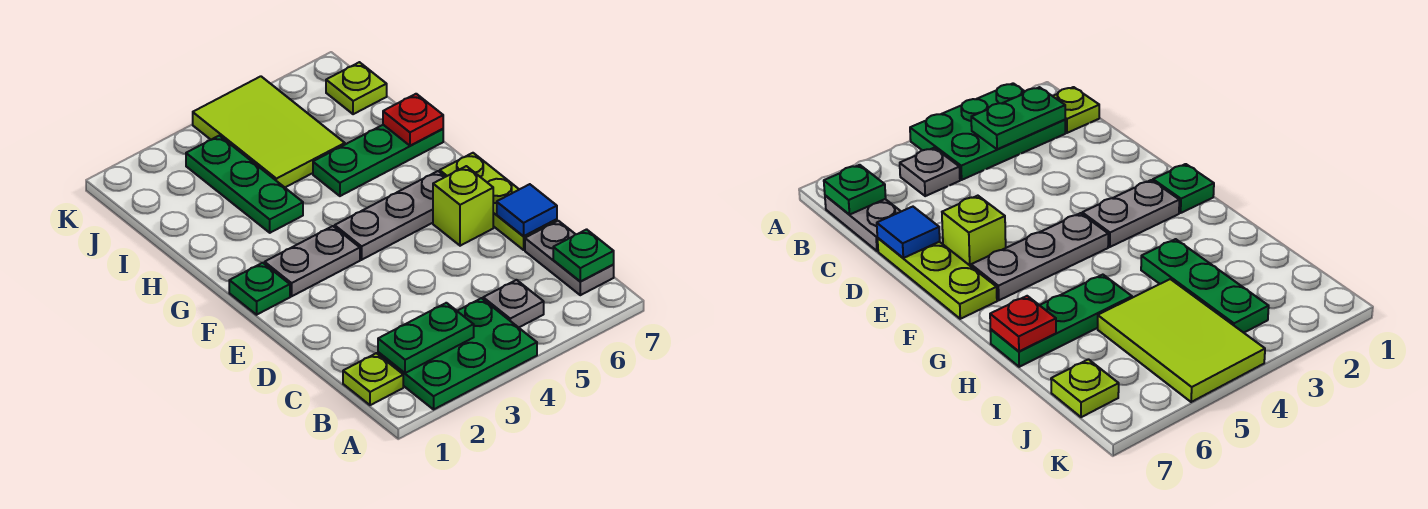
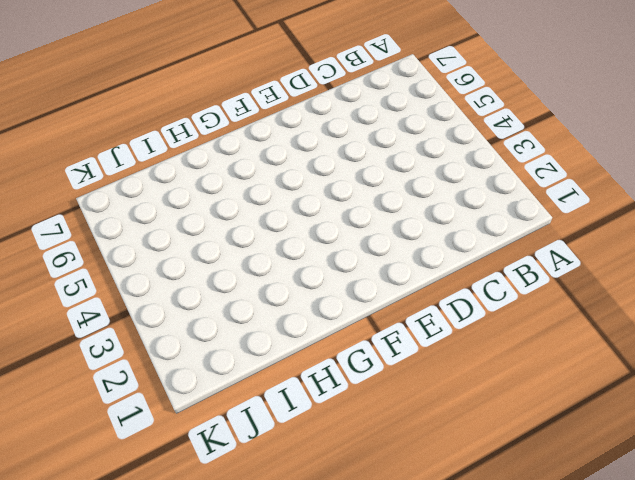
none -> green 2x3 plate [378,298,537,409]
none -> lime 1x1 plate [343,353,403,405]
none -> grey 1x1 plate [483,280,544,328]

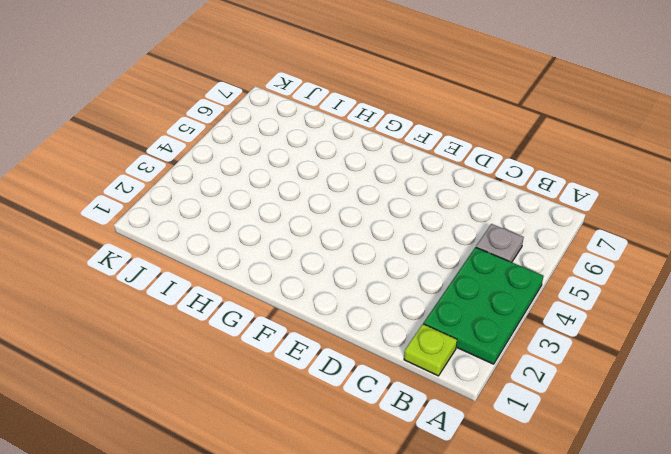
none -> grey 1x2 plate [525,221,614,295]
none -> lime 1x3 plate [440,153,557,250]
none -> lime 1x1 brick [433,166,493,246]

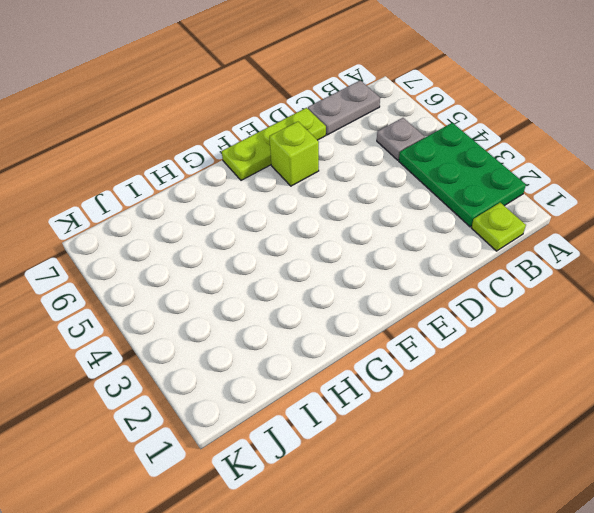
none -> green 1x1 plate [229,263,290,315]
none -> grey 1x2 plate [265,226,360,296]
none -> grey 1x3 plate [335,171,445,260]

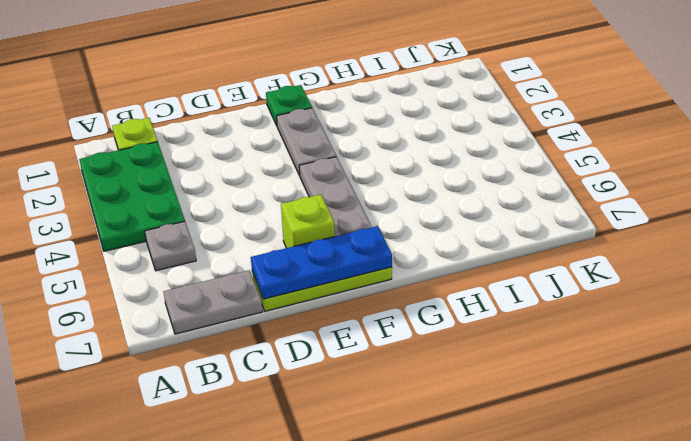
blue 1x3 plate [251,226,392,299] -> blue 1x1 tile [497,184,557,236]
none -> green 1x3 plate [186,136,303,233]
none -> green 1x3 plate [313,125,443,196]
none -> lime 2x3 tile [193,76,345,187]

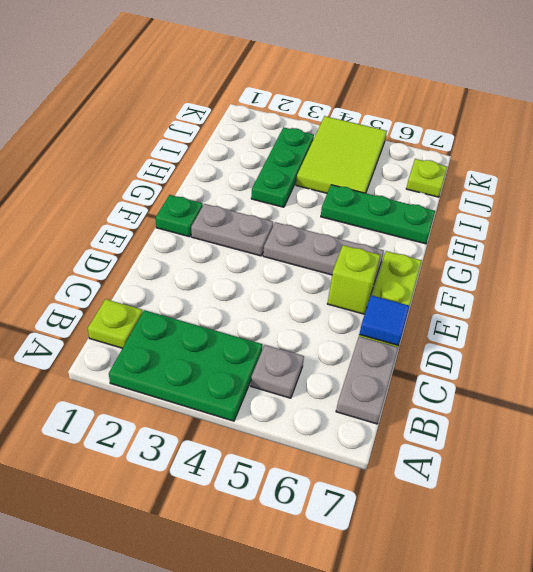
none -> green 1x2 plate [378,303,474,373]
none -> green 1x1 plate [553,229,614,282]
none -> red 1x1 plate [383,94,443,146]

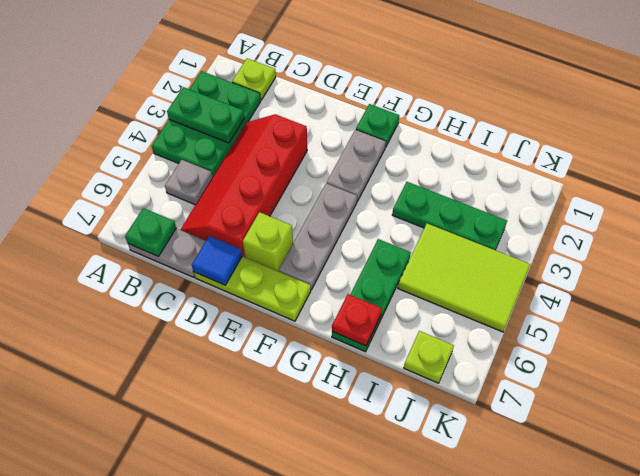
green 1x2 plate [167,87,244,143] -> green 1x2 plate turned to [378,303,474,373]
red 2x4 slope [180,114,307,257] -> none

